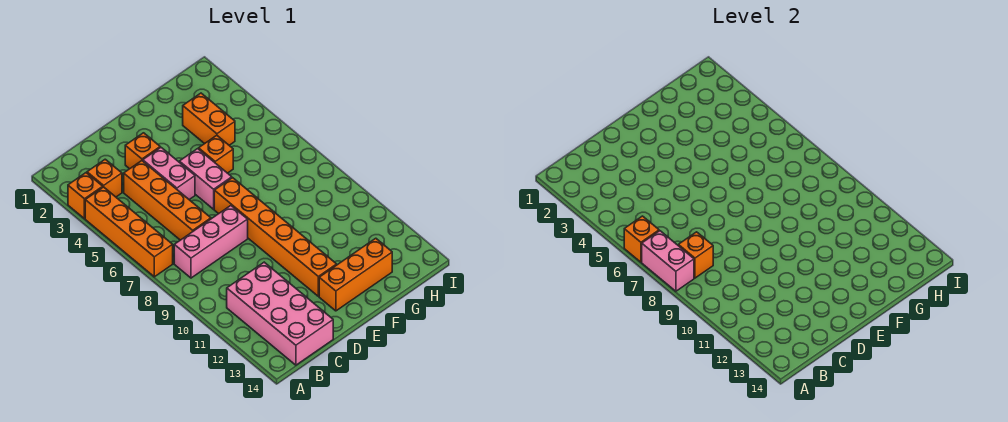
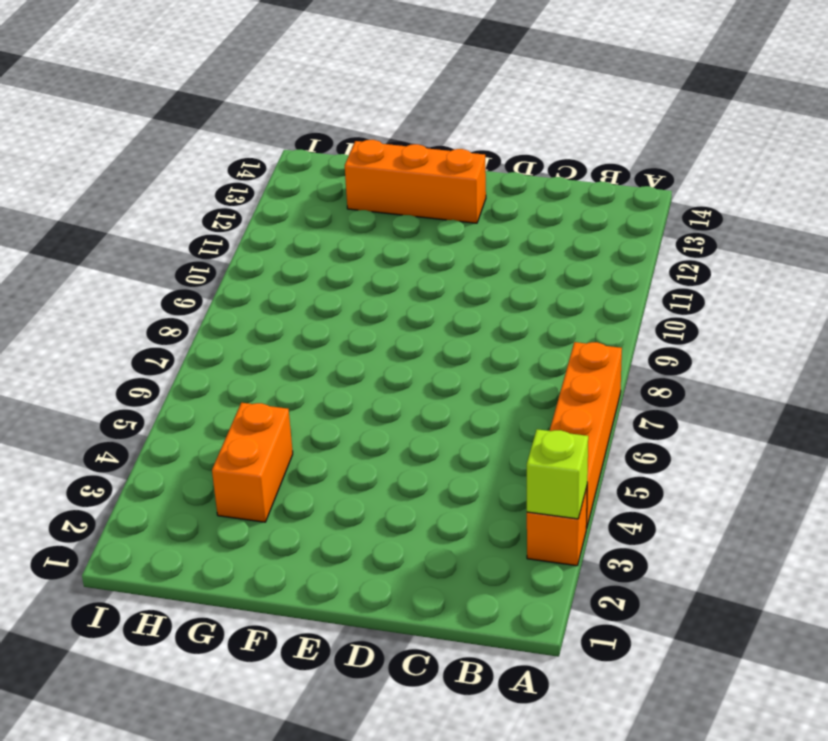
lime 1x1 brick [527,429,588,519] -> none
none -> orange 1x1 brick [87,159,122,197]
none -> pink 1x3 brick [174,206,248,278]
none -> pink 2x4 brick [227,262,333,365]

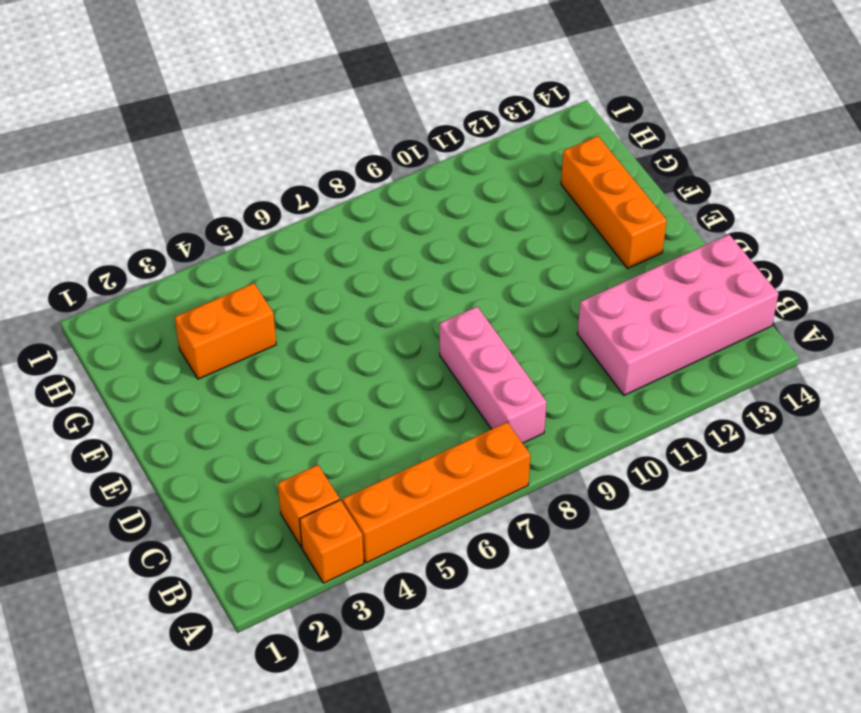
none -> orange 1x4 brick [124,161,211,240]
none -> orange 1x1 brick [125,133,160,169]
none -> pink 1x2 brick [143,147,195,200]

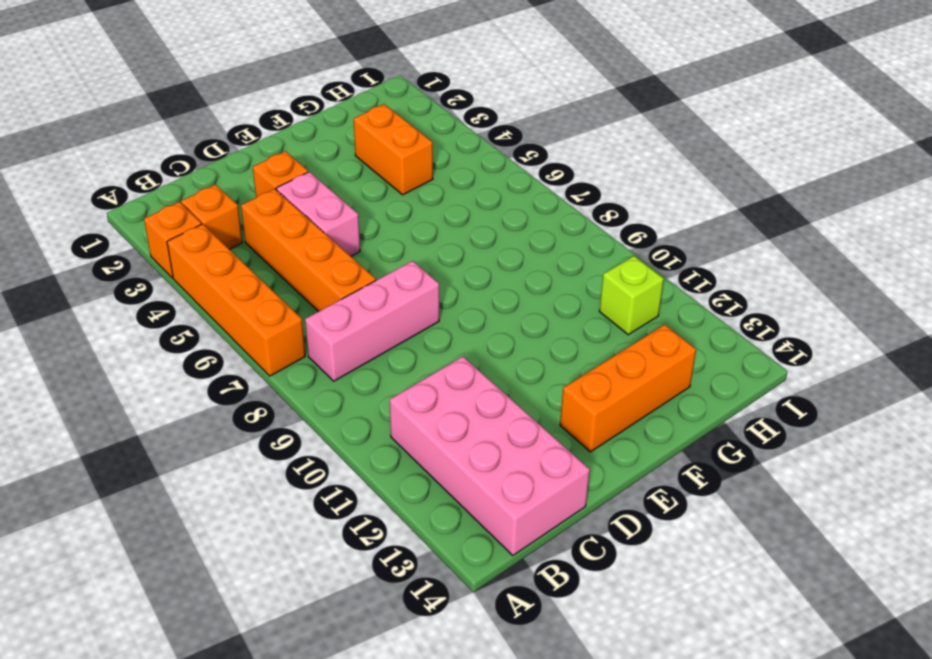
lime 1x1 brick [599,256,664,335] -> none
none -> pink 1x2 brick [179,149,232,209]
none -> orange 1x6 brick [214,178,337,296]
none -> orange 1x1 brick [199,135,233,173]

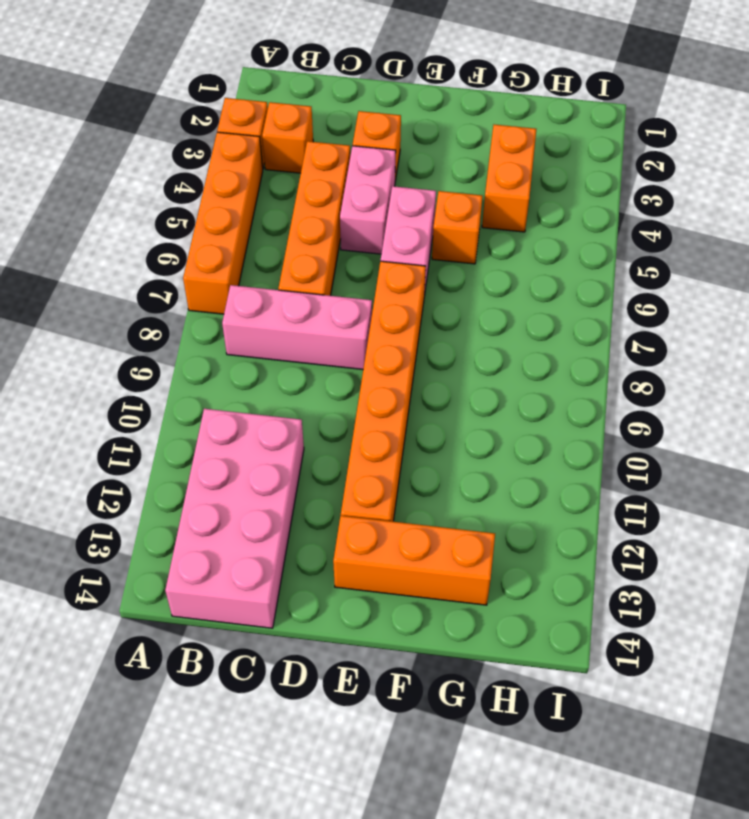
none -> orange 1x1 brick [624,216,659,262]
none -> pink 1x2 brick [642,231,694,291]
none -> orange 1x1 brick [678,232,713,278]

